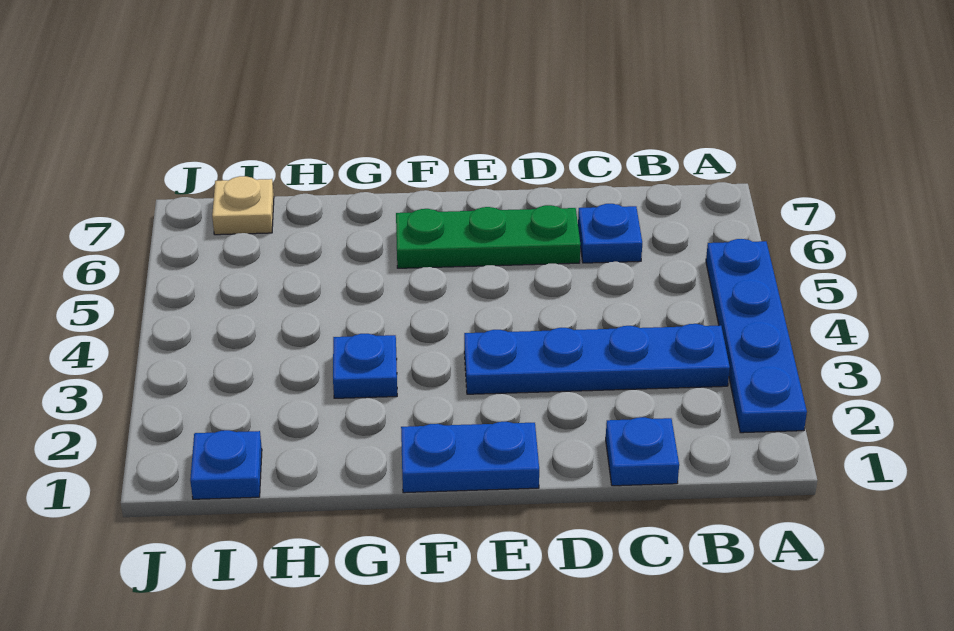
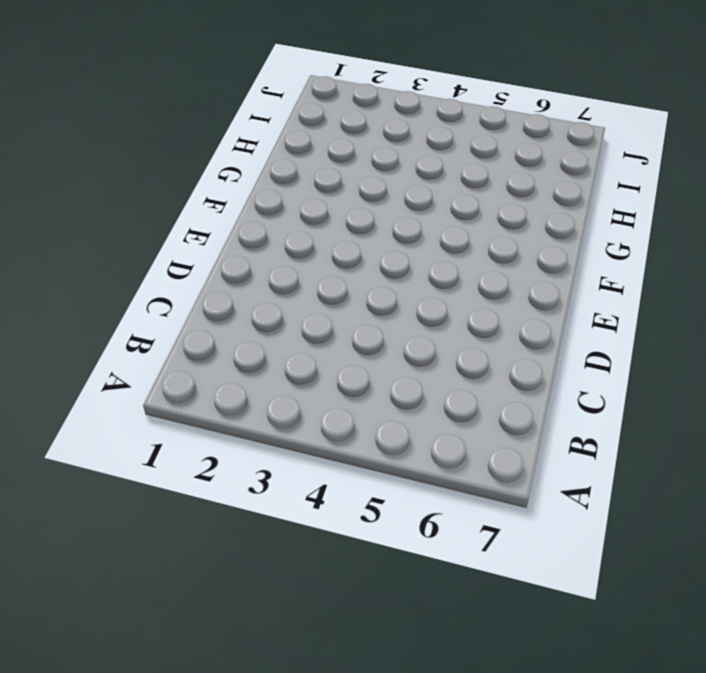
none -> blue 1x4 plate [706,239,807,433]
none -> blue 1x4 plate [464,324,730,394]

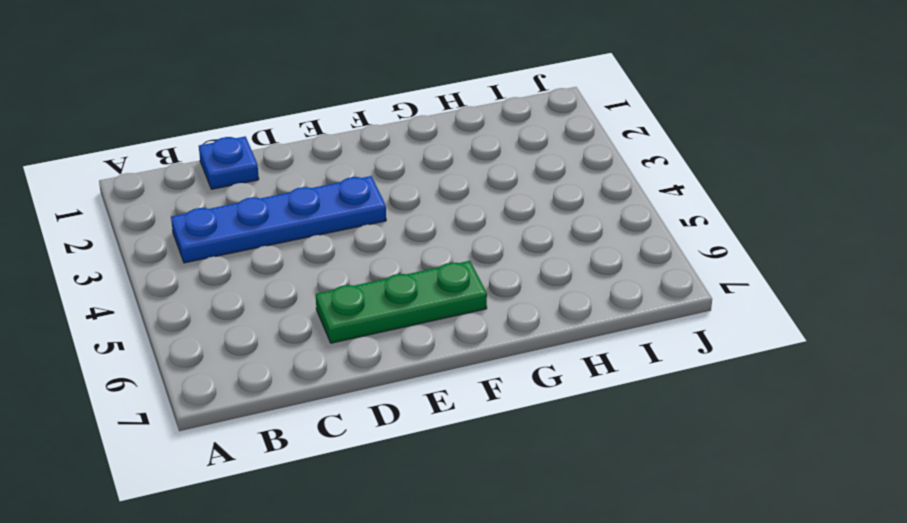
none -> blue 1x4 plate [706,239,807,433]
none -> blue 1x1 plate [578,204,642,263]

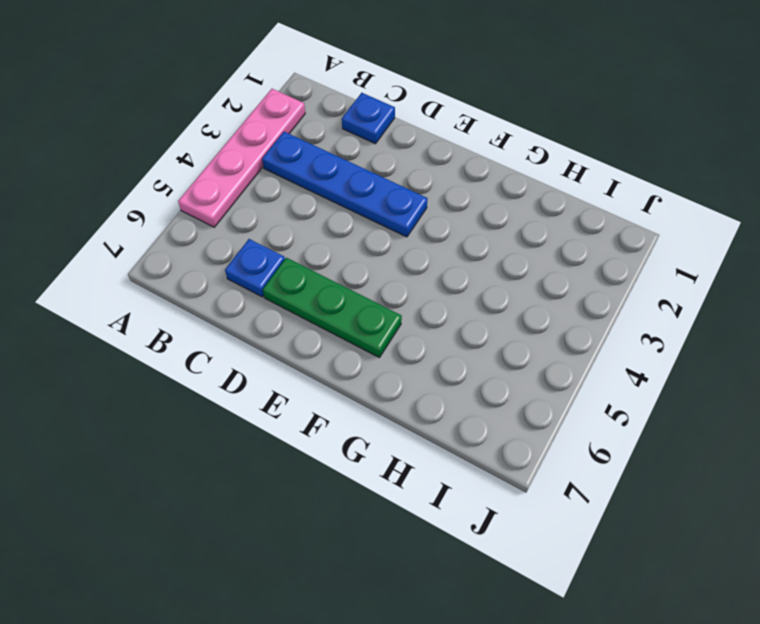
pink 1x4 plate [178,89,305,227] -> blue 1x4 plate [706,239,807,433]
none -> blue 1x2 plate [401,422,539,493]
none -> blue 1x1 plate [333,334,397,398]

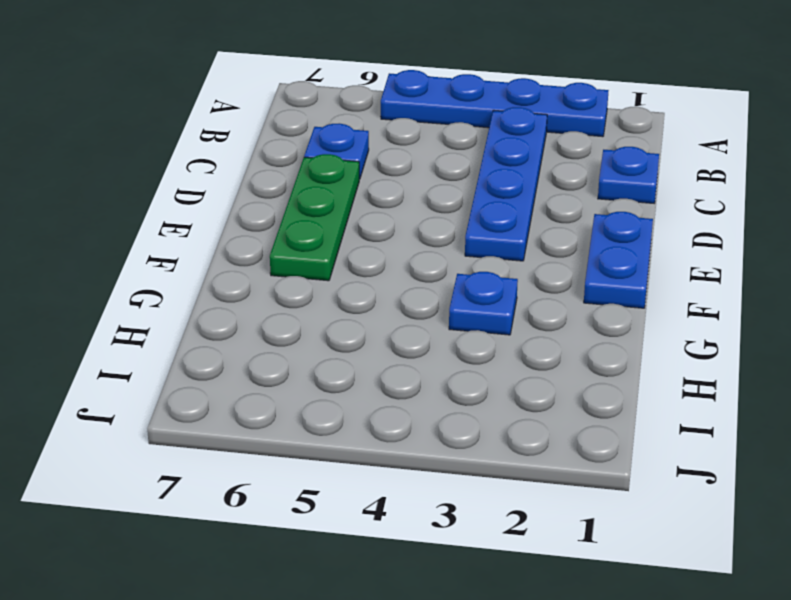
none -> blue 1x1 plate [190,430,262,499]
none -> tan 1x1 plate [212,176,274,235]

